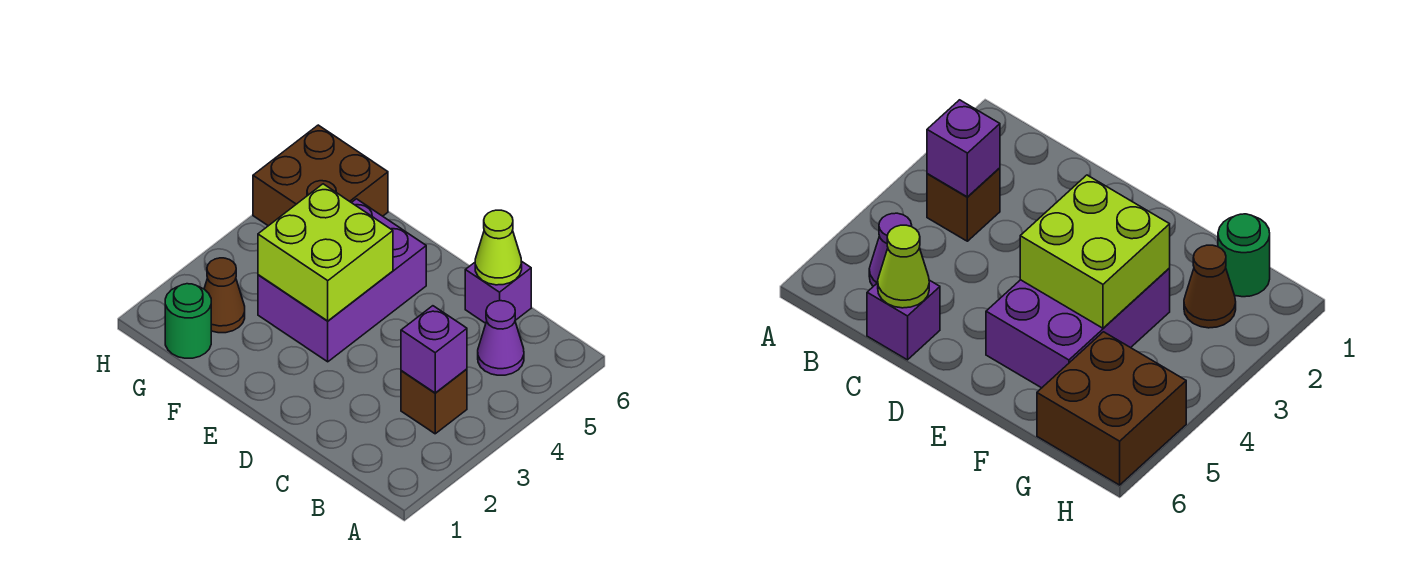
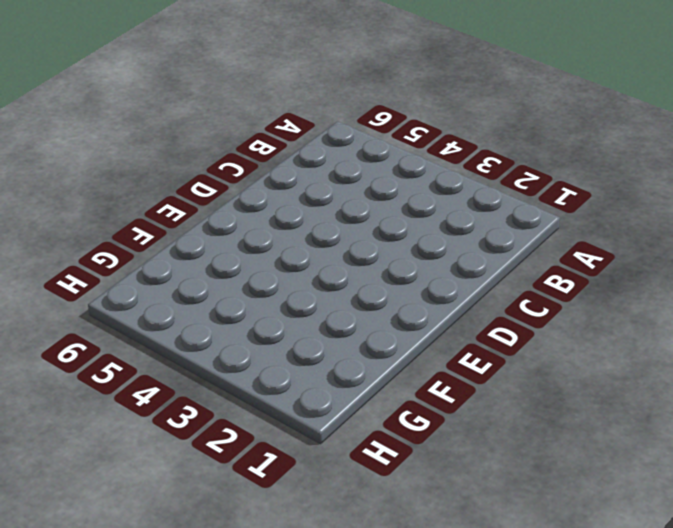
none -> brown 1x1 brick [401,369,467,434]
none -> purple 1x1 cone [478,301,524,375]

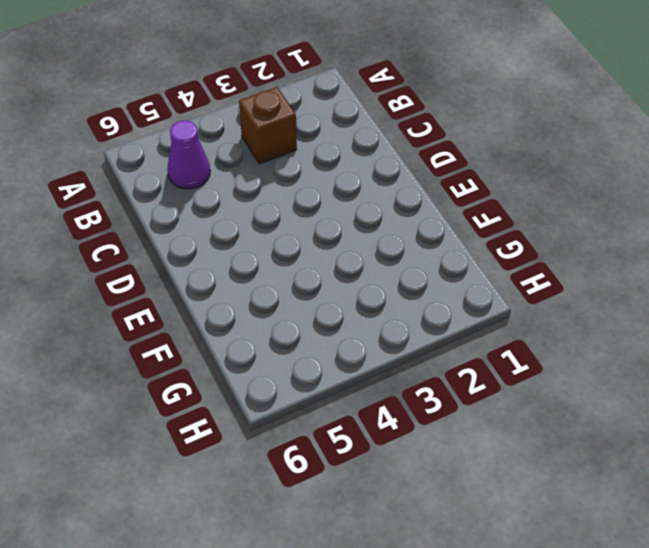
none -> purple 1x1 brick [465,261,531,323]
none -> purple 2x3 brick [258,199,426,362]

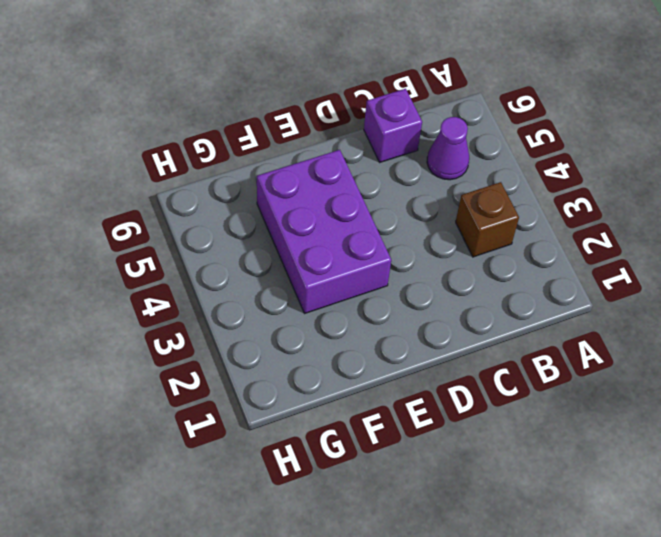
none -> green 1x1 round brick [165,284,211,358]
none -> brown 1x1 cone [204,258,245,333]

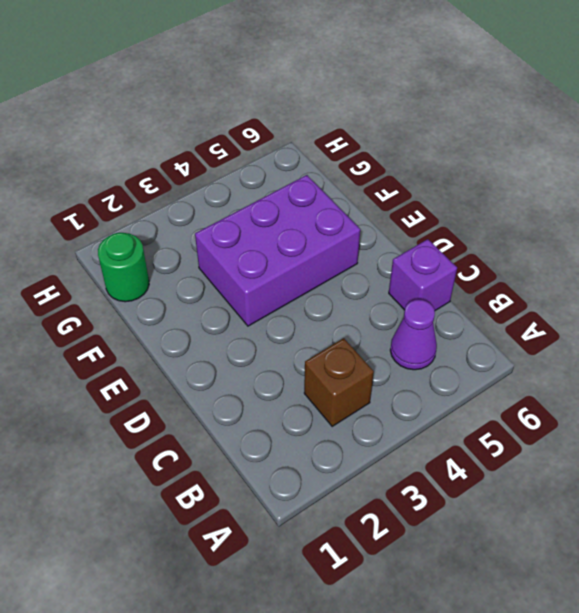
none -> brown 1x1 cone [204,258,245,333]
none -> brown 2x2 brick [253,125,388,226]

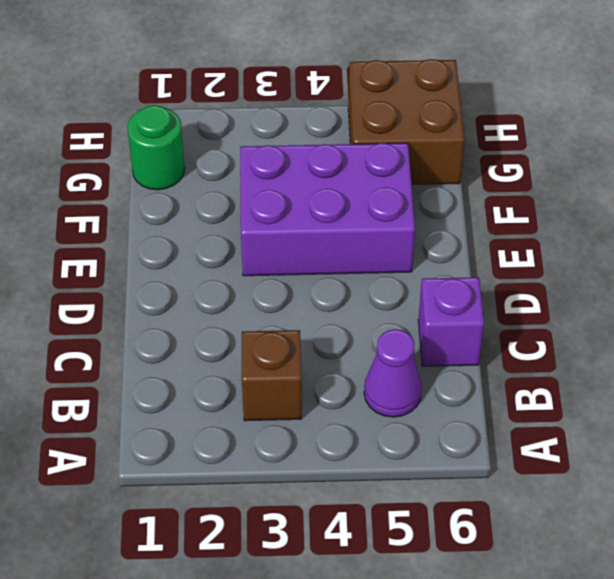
none -> brown 1x1 cone [204,258,245,333]
none -> purple 1x1 brick [401,306,467,393]

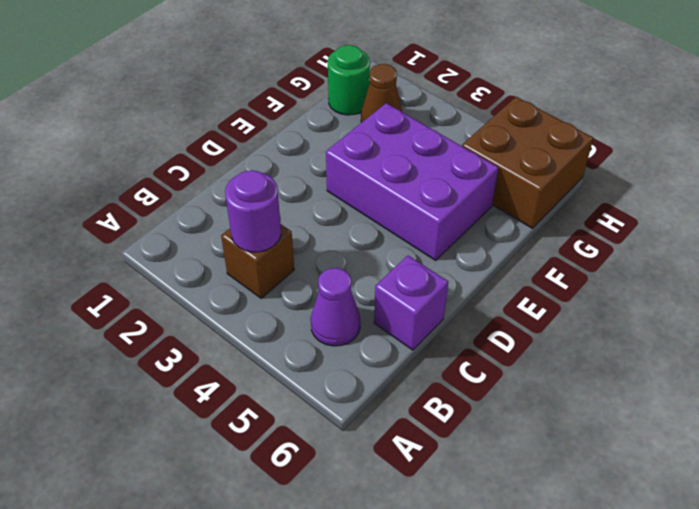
purple 1x1 round brick [225,170,281,252] -> purple 1x1 brick [401,306,467,393]
none -> lime 1x1 cone [475,210,522,285]
none -> lime 2x2 brick [258,184,393,321]

